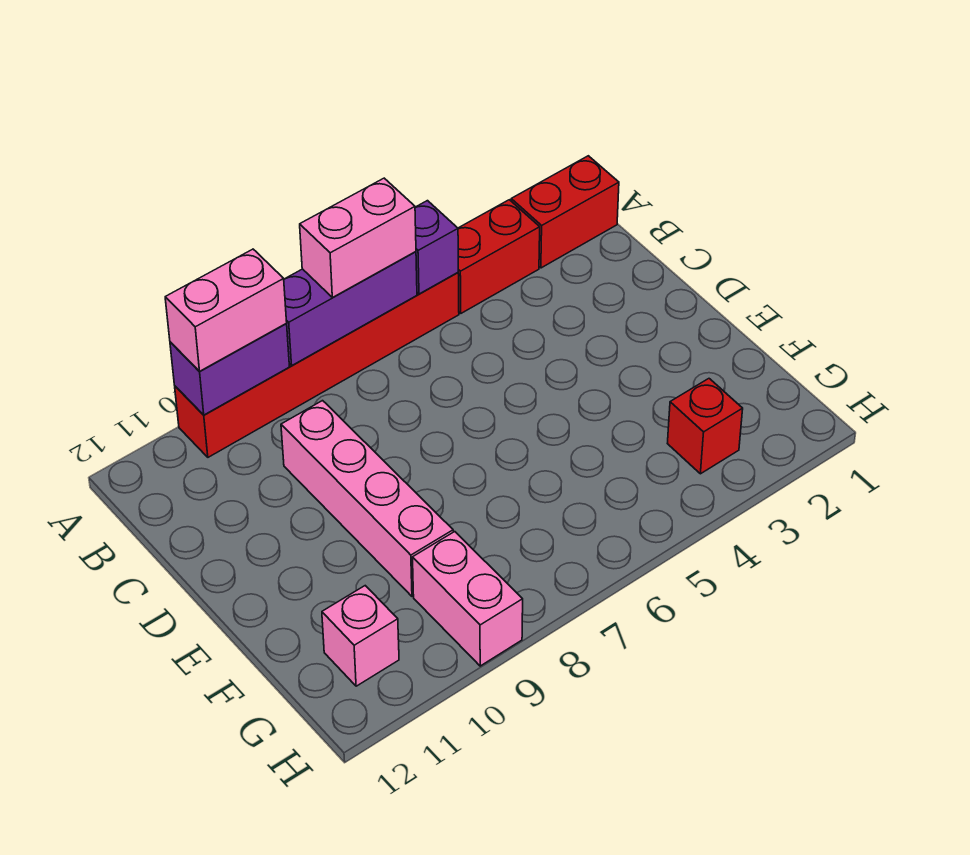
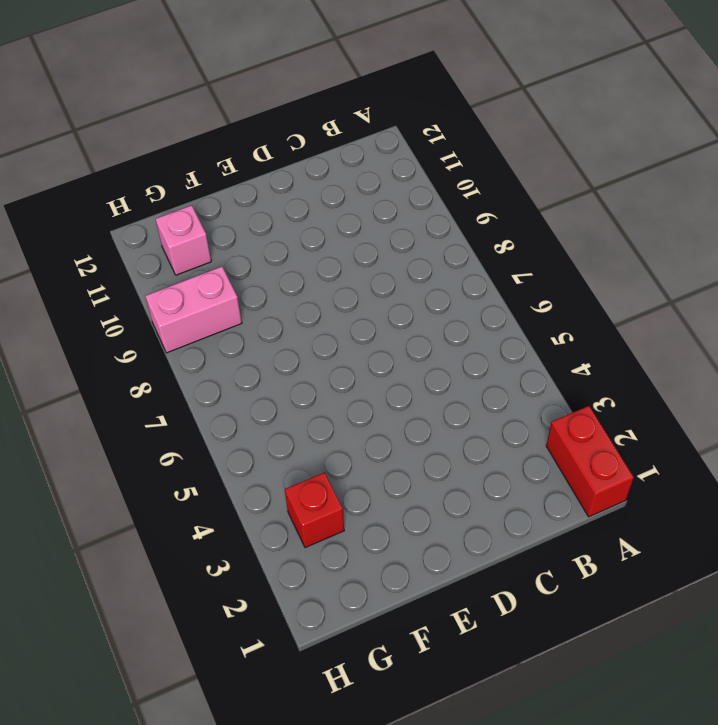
none -> red 1x2 brick [458,200,540,313]
none -> red 1x6 brick [175,273,459,457]
none -> pink 1x4 brick [281,401,453,596]

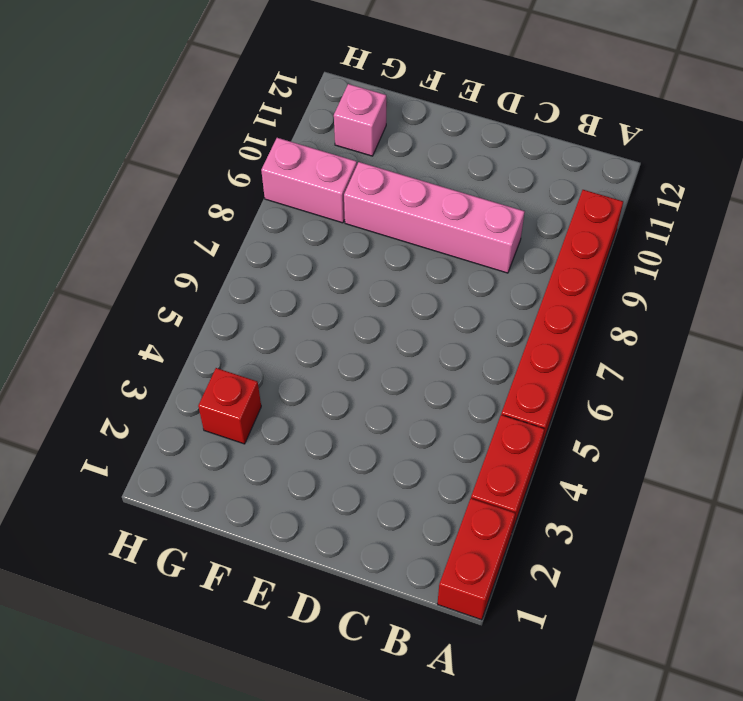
none -> purple 1x1 brick [415,201,458,294]
none -> purple 1x3 brick [284,252,417,365]
none -> purple 1x2 brick [170,323,289,415]

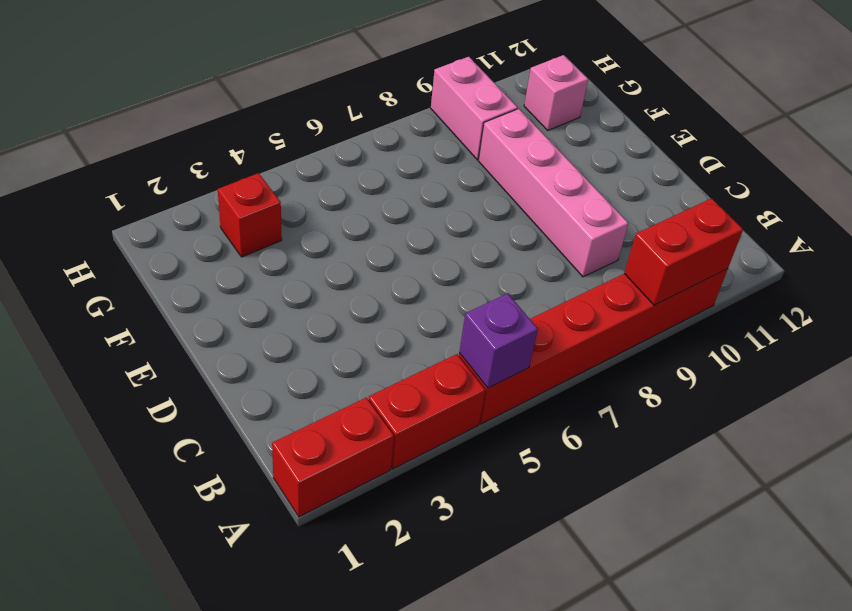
red 1x2 brick [624,198,743,305] -> purple 1x2 brick [170,323,289,415]
none -> purple 1x3 brick [284,252,417,365]
none -> pink 1x2 brick [300,178,416,298]
none -> pink 1x2 brick [165,249,287,371]

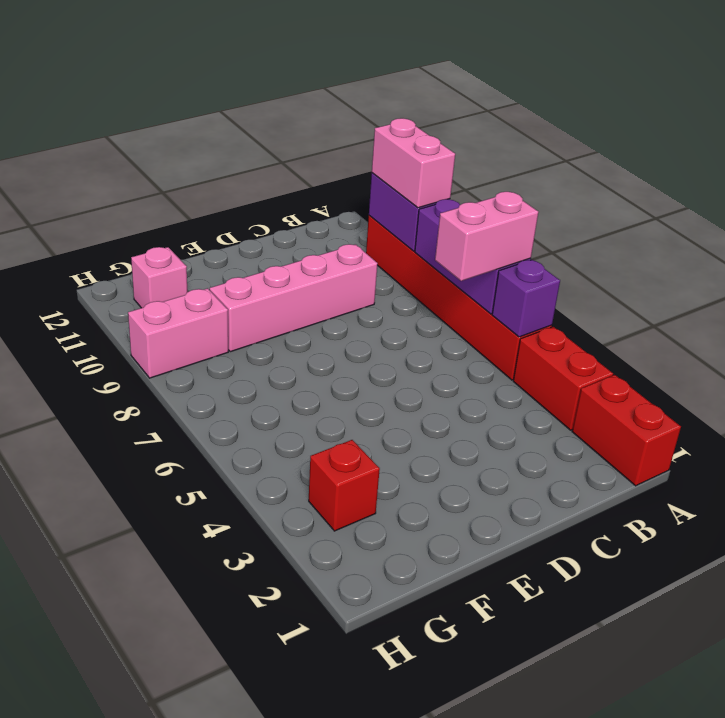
pink 1x2 brick [435,192,538,281] -> pink 1x2 brick turned to [300,178,416,298]

